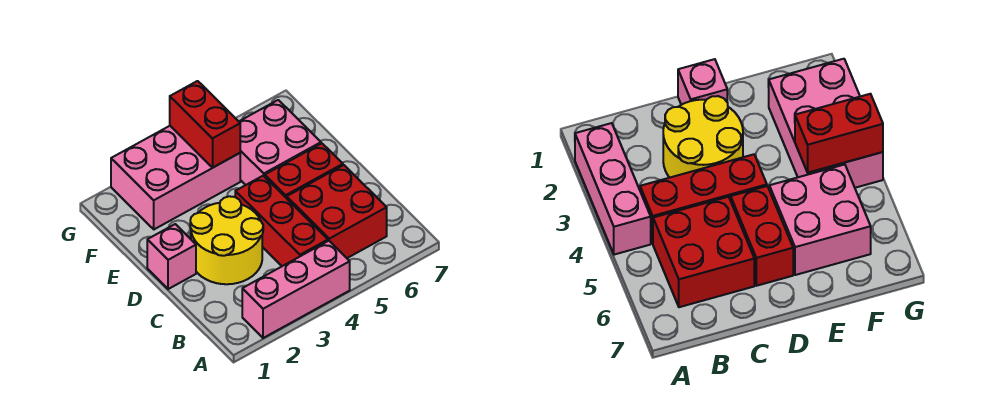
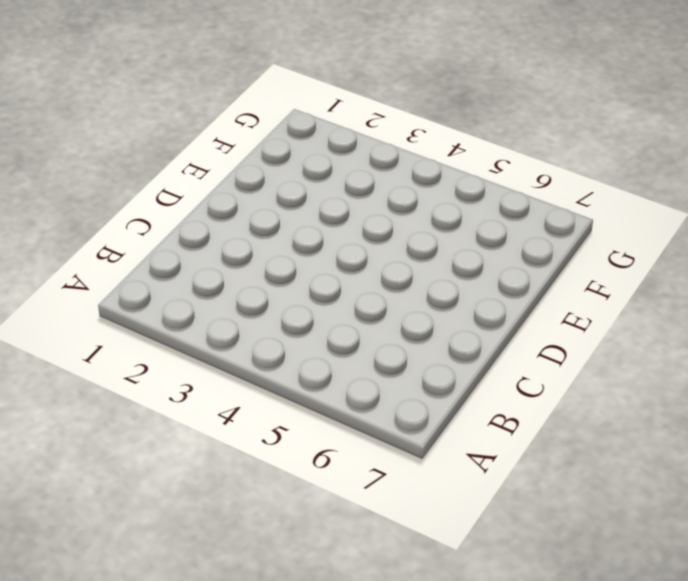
none -> pink 1x3 brick [242,241,350,338]
none -> red 1x3 brick [235,176,328,266]

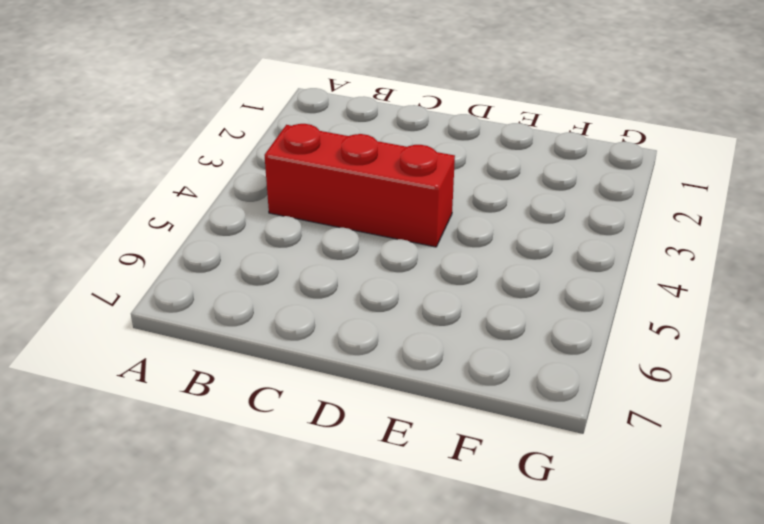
none -> pink 1x3 brick [242,241,350,338]
none -> red 2x2 brick [287,165,387,258]

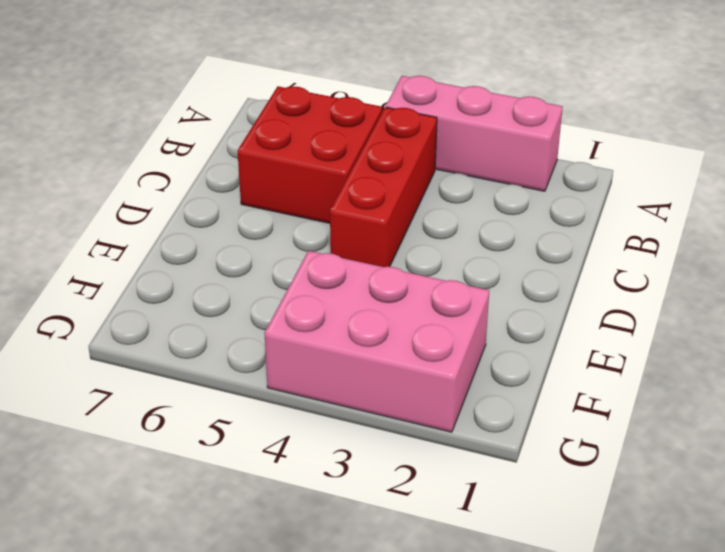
none -> yellow 2x2 round brick [190,196,263,284]
none -> pink 1x1 brick [147,224,196,289]

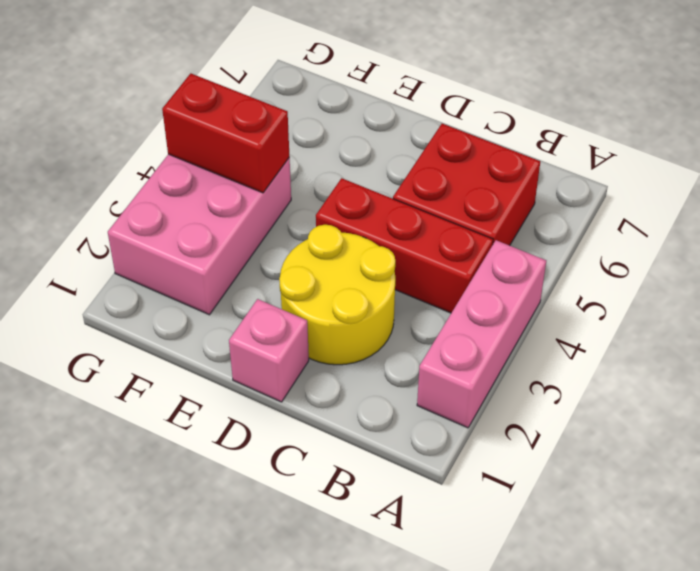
none -> red 1x2 brick [265,143,343,198]
none -> pink 2x2 brick [239,100,321,185]

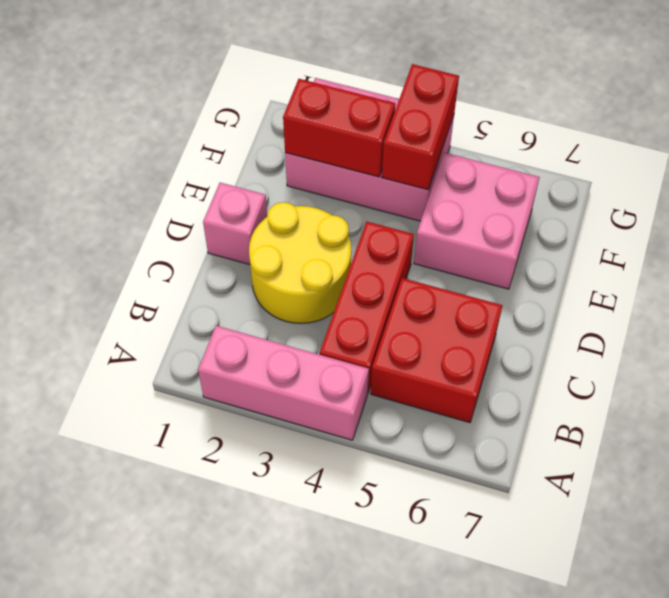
red 1x2 brick [283,79,395,177] -> red 1x2 brick moved to [265,143,343,198]

